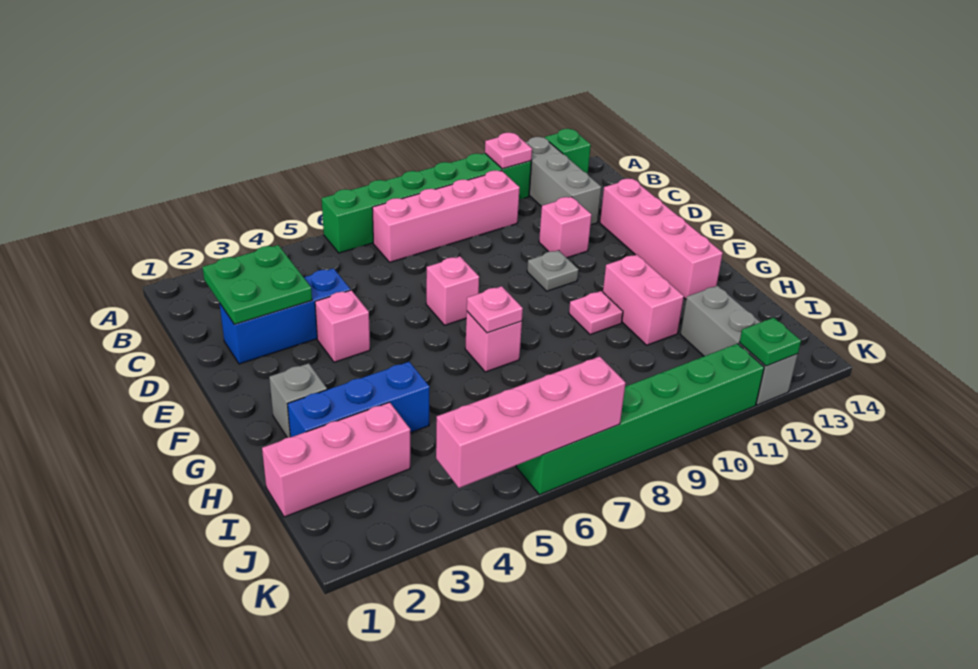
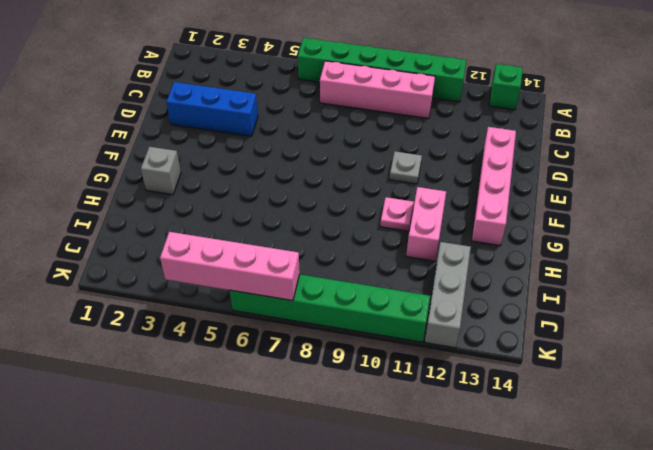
none -> grey 1x3 brick [525,137,601,225]
none -> pink 1x1 brick [539,197,592,258]
none -> pink 1x1 brick [315,290,370,362]

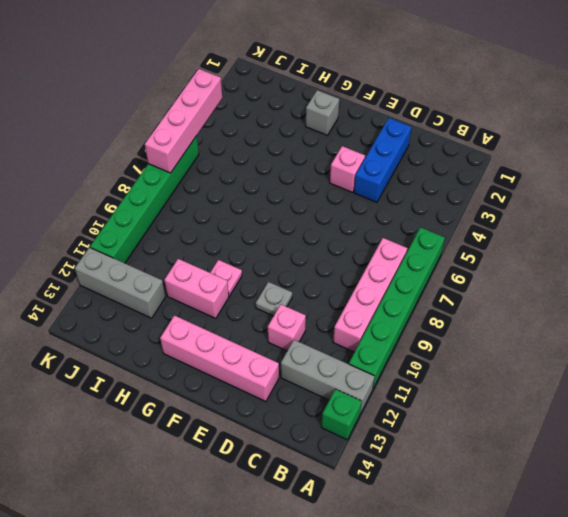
none -> pink 1x1 brick [426,256,479,325]
none -> pink 1x1 brick [465,311,522,372]
none -> blue 1x3 brick [288,362,430,437]

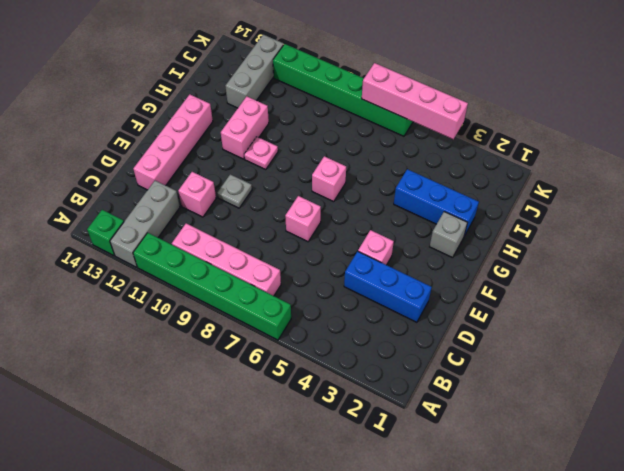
none -> pink 1x3 brick [262,402,410,517]
none -> pink 1x1 plate [485,133,532,169]
none -> green 2x2 plate [203,245,312,325]

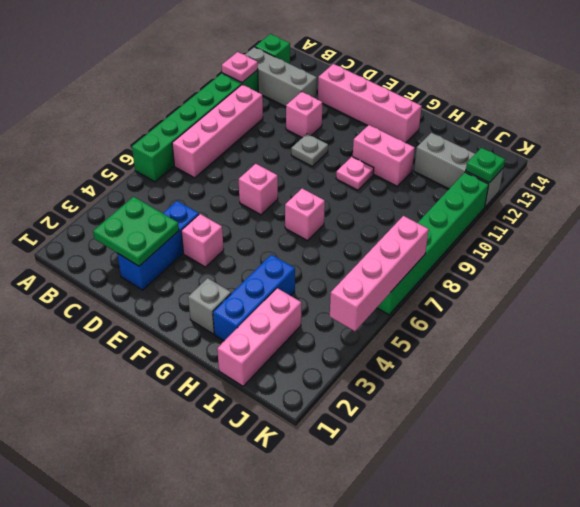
none -> pink 1x1 plate [467,286,523,333]

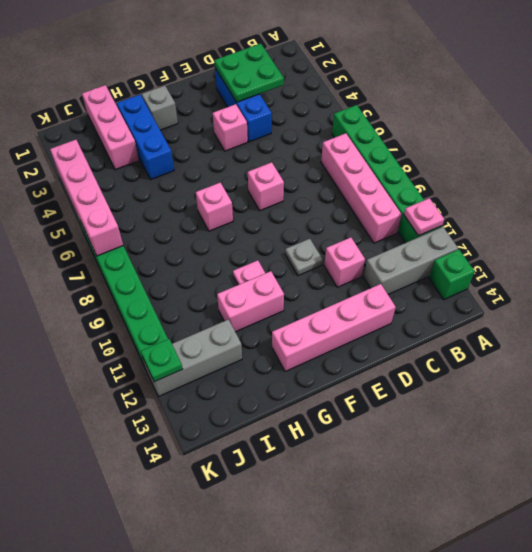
none -> pink 1x1 plate [467,286,523,333]

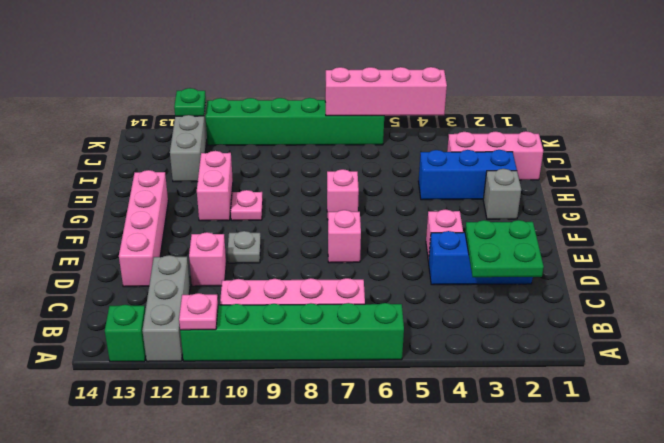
none -> pink 1x1 plate [467,286,523,333]

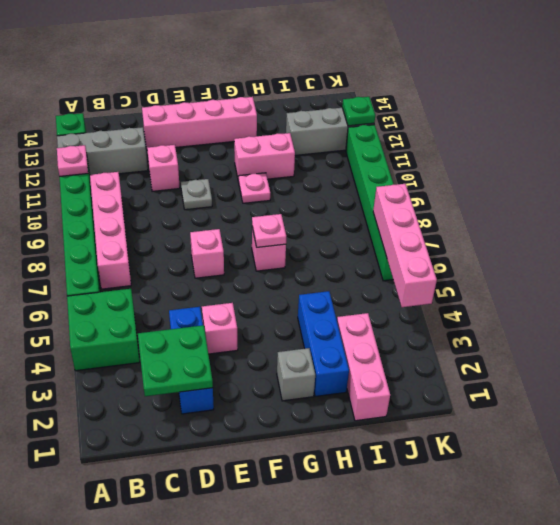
green 2x2 brick [67,289,140,371] -> none

